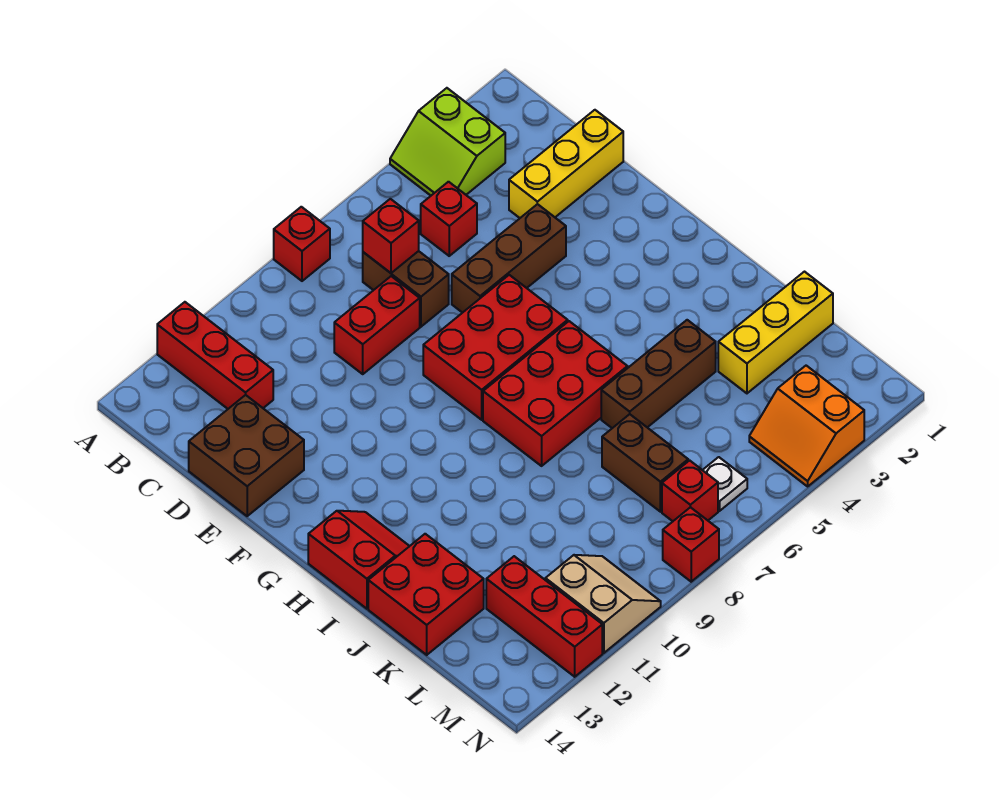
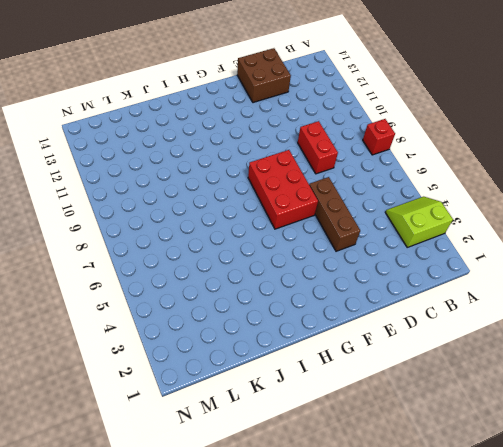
none -> red 1x3 brick [157,302,273,409]
none -> red 1x1 brick [421,182,477,256]
none -> brown 1x2 brick [363,251,449,327]

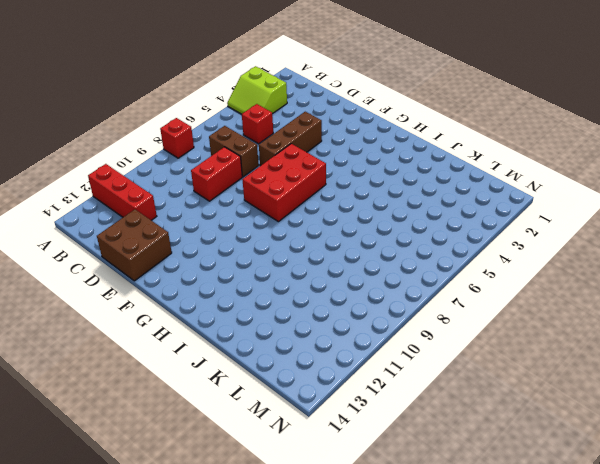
none -> yellow 1x3 brick [509,110,623,218]
none -> red 2x3 brick [483,321,628,466]
none -> red 2x2 slope [308,511,409,609]

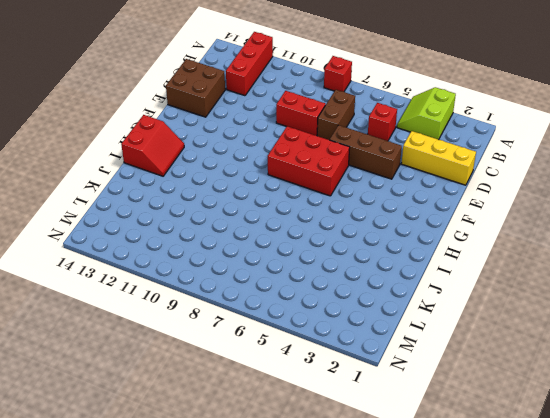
none -> red 2x3 brick [483,321,628,466]
none -> brown 1x3 brick [601,320,716,428]
none -> red 2x2 brick [368,534,484,655]

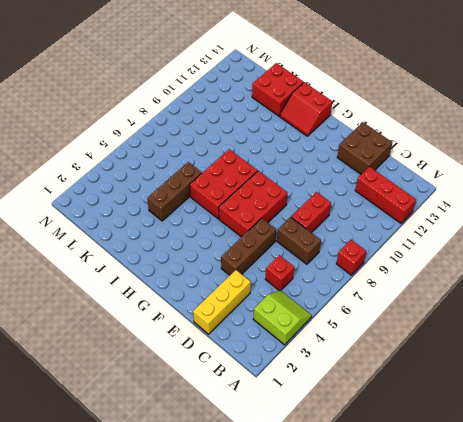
none -> yellow 1x3 brick [718,272,833,393]
none -> brown 1x2 brick [602,414,688,512]
none -> red 1x3 brick [486,556,602,677]

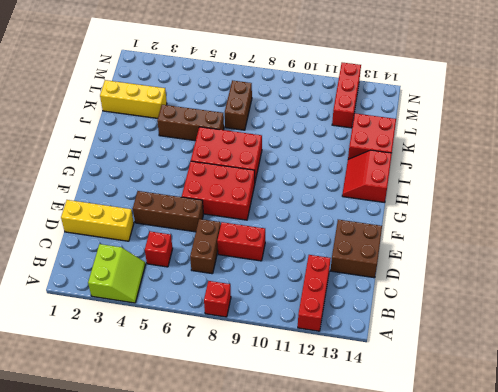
none -> orange 2x2 slope [749,366,864,486]
none -> white 1x1 plate [703,457,747,511]
none -> red 1x1 brick [662,460,718,521]

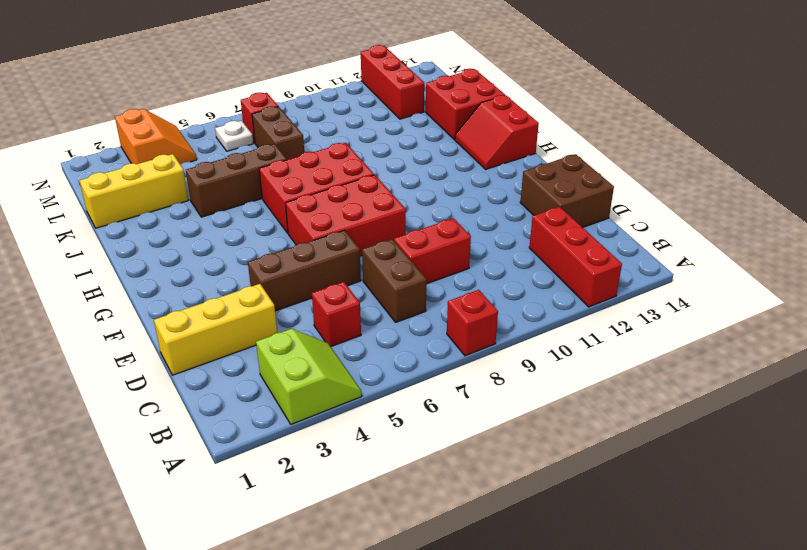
none -> tan 2x2 slope [545,555,661,653]
none -> red 1x1 brick [663,507,719,582]
none -> red 1x1 brick [363,199,419,273]

